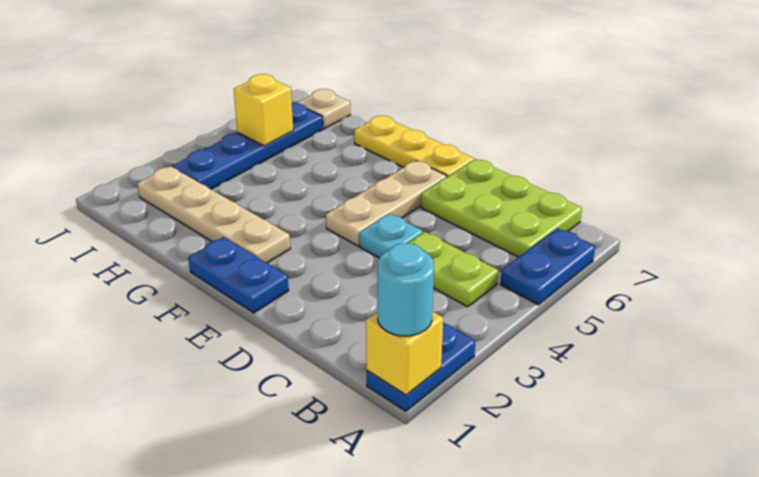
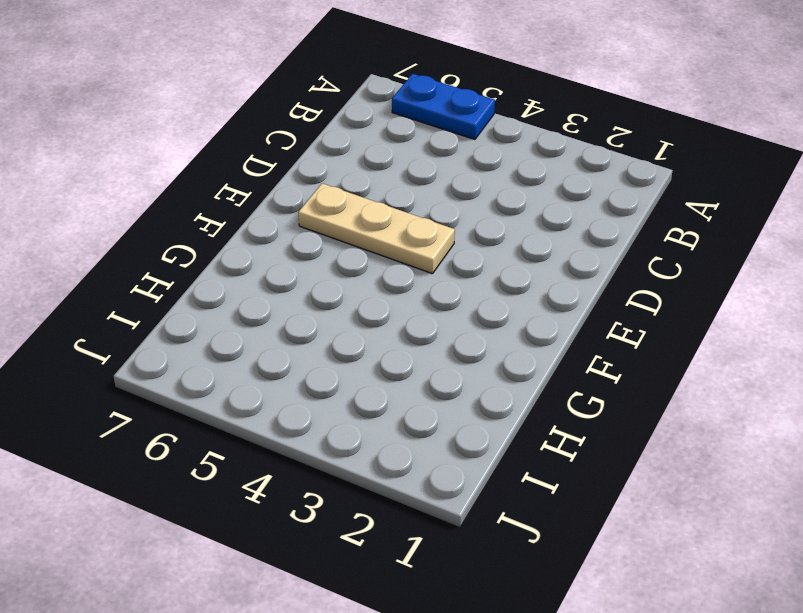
none -> blue 1x2 plate [367,323,475,411]
none -> lime 1x2 plate [409,232,498,307]
none -> lime 2x3 plate [421,159,582,257]

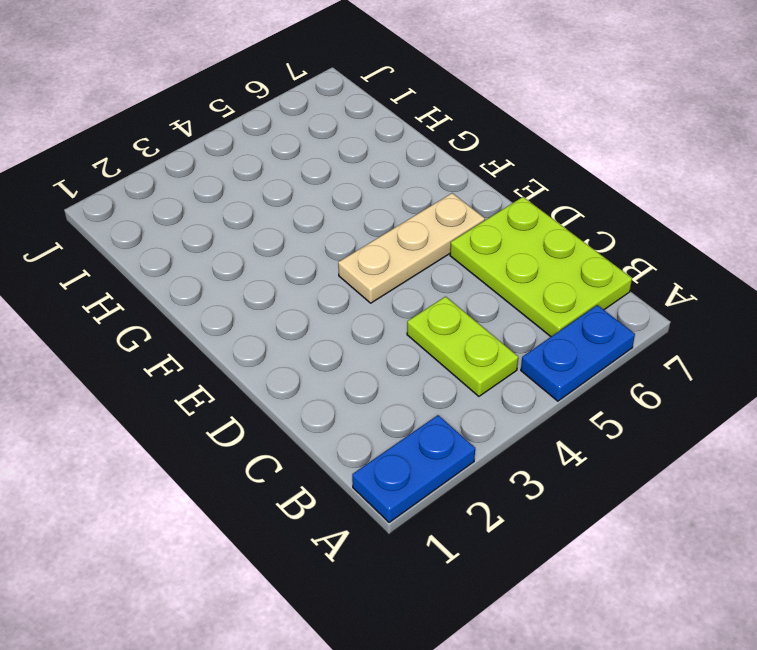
none -> cyan 1x1 plate [360,214,423,258]
none -> blue 1x2 plate [188,237,289,313]
none -> yellow 1x3 plate [354,116,474,177]

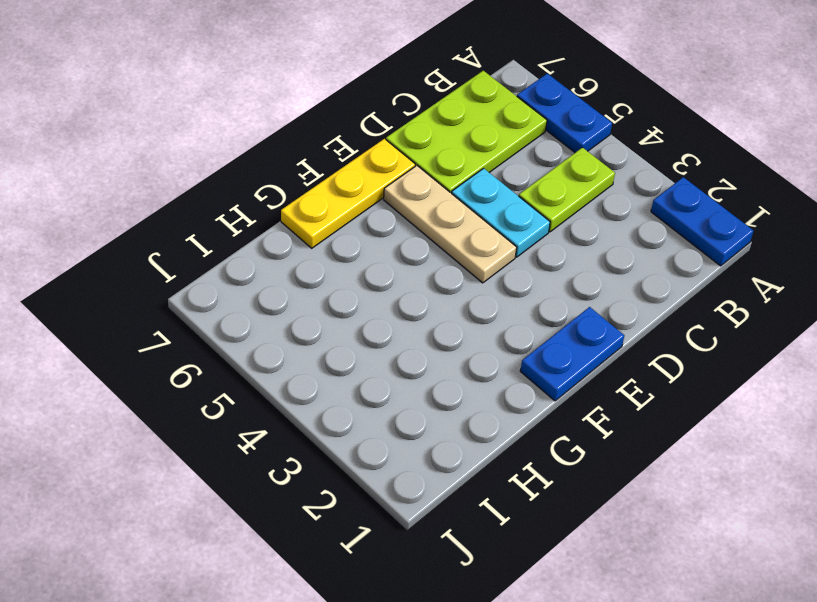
cyan 1x2 plate [452,168,550,257] -> cyan 1x1 plate [360,214,423,258]
none -> tan 1x4 plate [137,166,290,263]
none -> blue 1x4 plate [172,103,323,189]
none -> tan 1x1 plate [297,89,350,129]

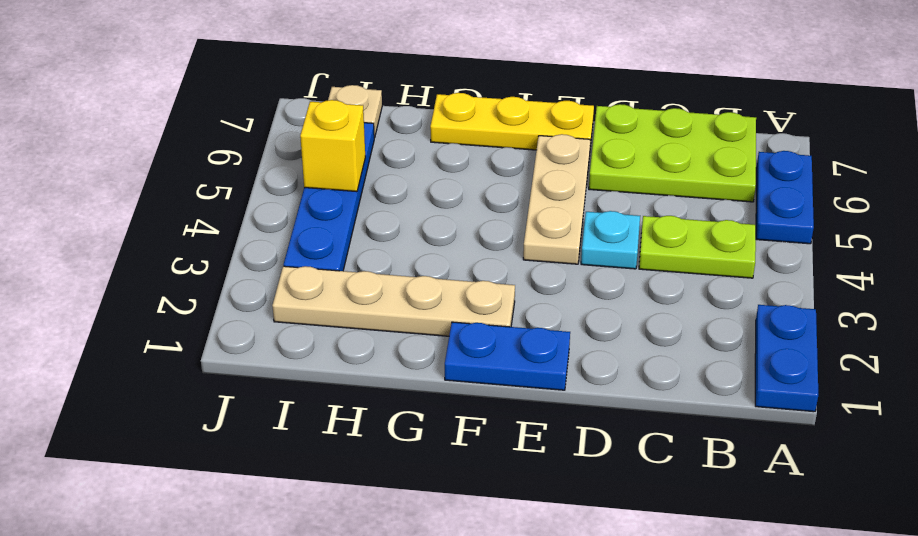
none -> yellow 1x1 brick [366,311,443,395]
none -> cyan 1x1 round brick [378,243,434,336]

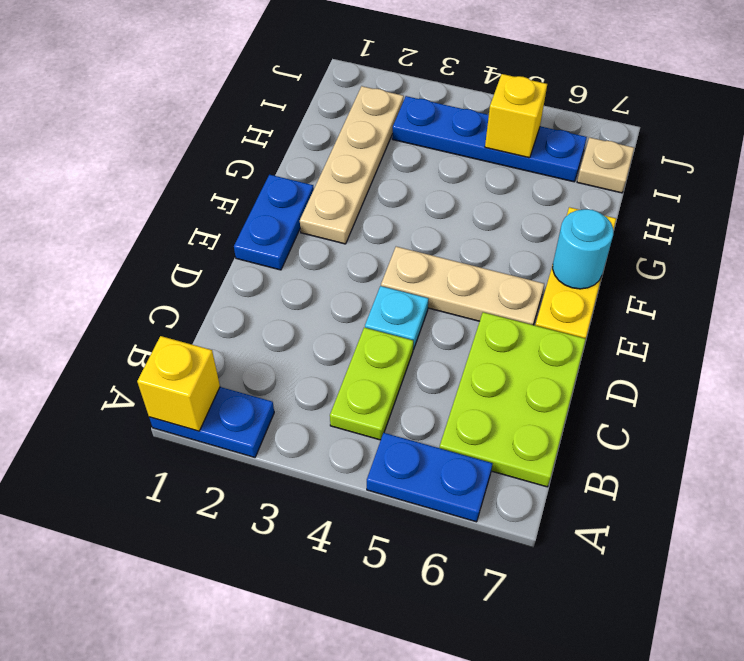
cyan 1x1 round brick [553,209,613,289] -> cyan 1x1 round brick moved to [378,243,434,336]

